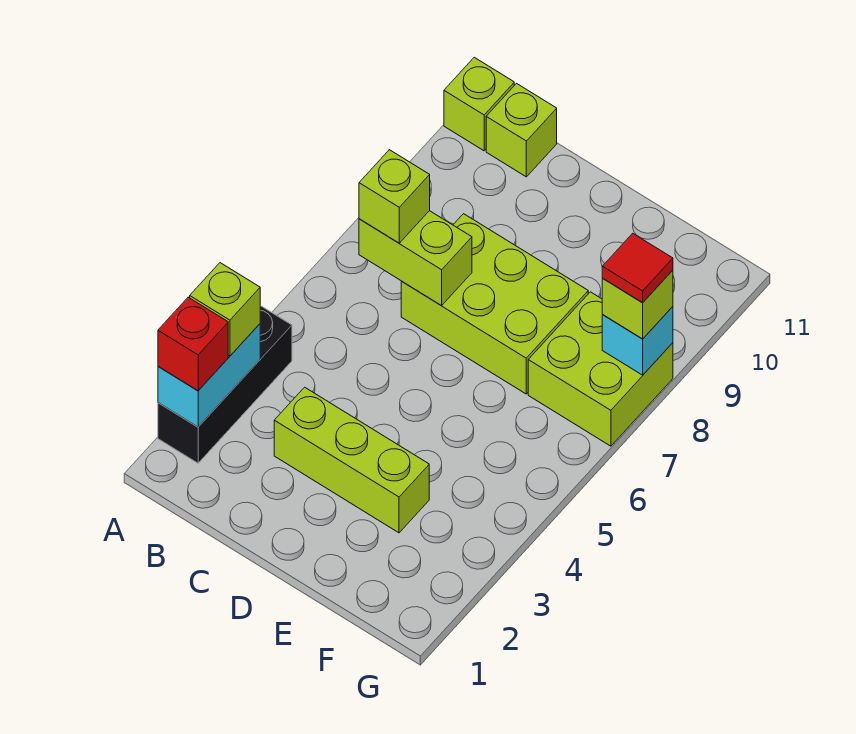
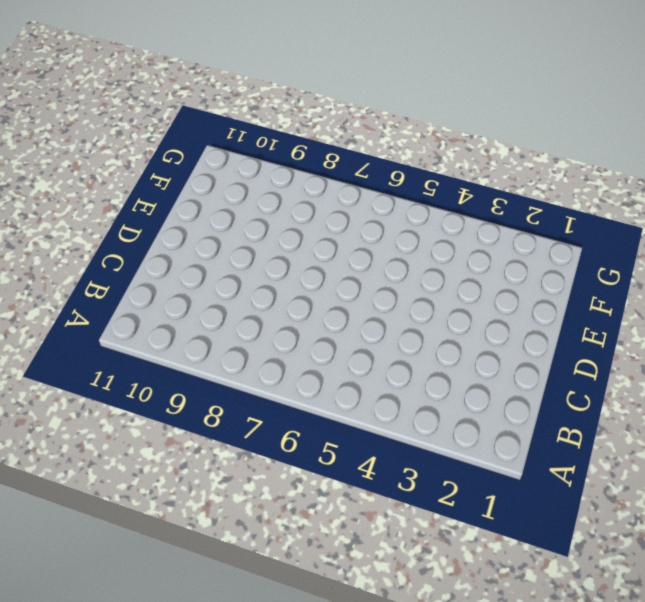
none -> black 1x3 brick [158,306,292,463]
none -> lime 1x1 brick [444,57,514,151]
none -> lime 1x1 brick [486,84,557,177]

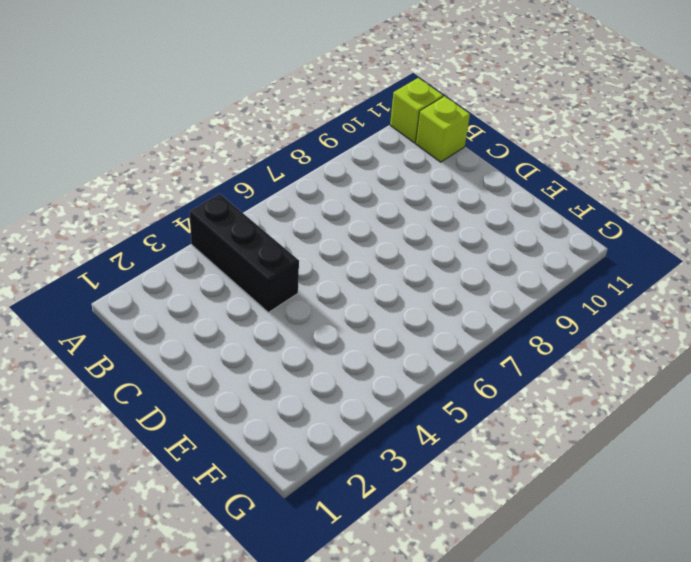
black 1x3 brick [190,194,299,312] -> black 1x3 brick turned to [158,306,292,463]
none -> lime 1x3 brick [274,387,429,533]
none -> lime 2x3 brick [401,214,588,394]
none -> lime 2x2 brick [528,292,673,446]

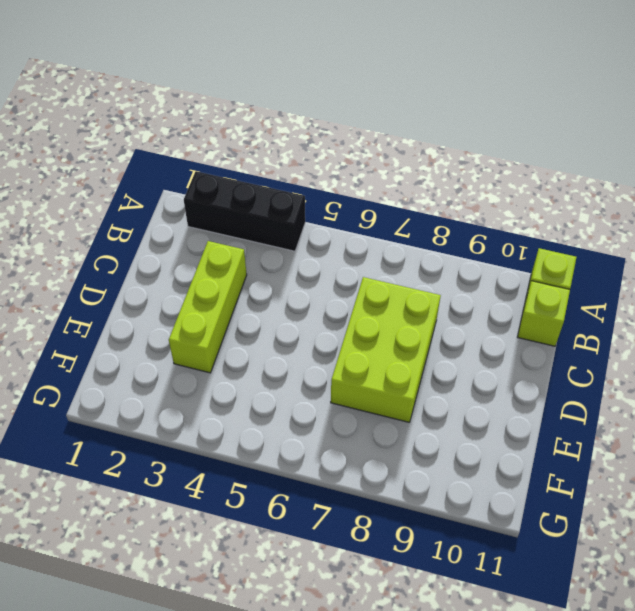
none -> lime 2x2 brick [528,292,673,446]
none -> cyan 1x2 brick [158,324,260,427]
none -> lime 1x2 brick [359,211,472,306]

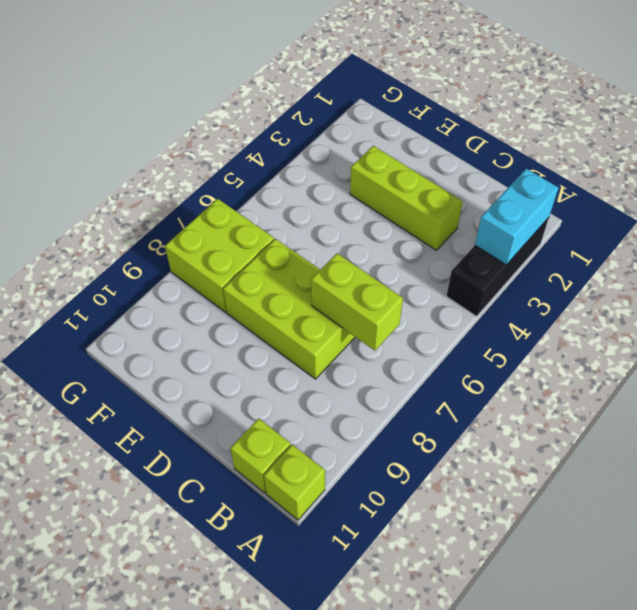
none -> cyan 1x1 brick [602,307,673,375]
none -> red 1x1 brick [158,297,228,391]
none -> lime 1x1 brick [190,263,260,356]

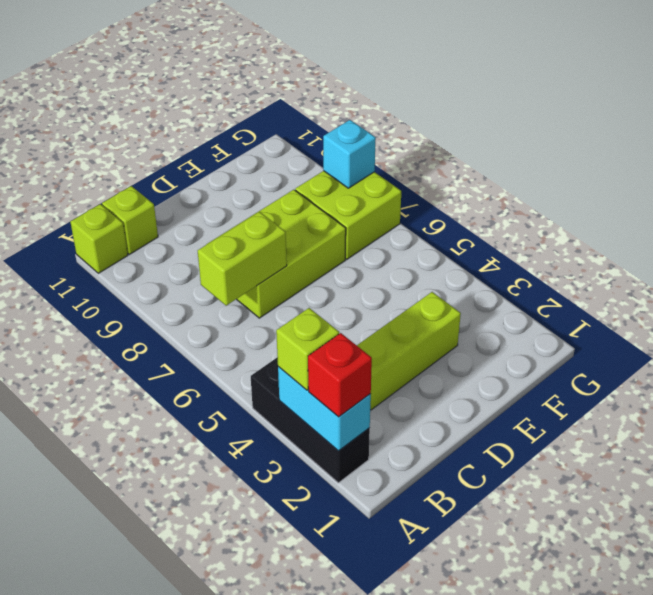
none -> lime 1x1 brick [359,150,430,243]
none -> lime 1x1 brick [602,270,673,339]
none -> red 1x1 tile [602,233,673,303]

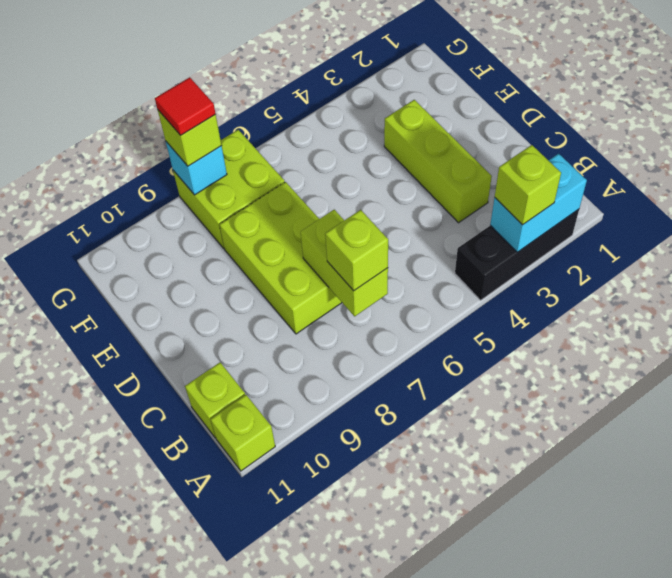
none -> red 1x1 brick [158,297,228,391]

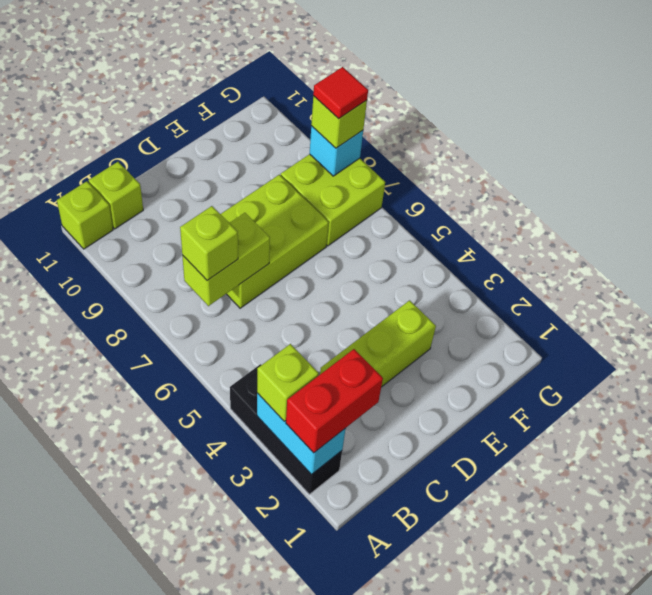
red 1x2 brick [286,349,383,453] -> red 1x1 brick [158,297,228,391]

